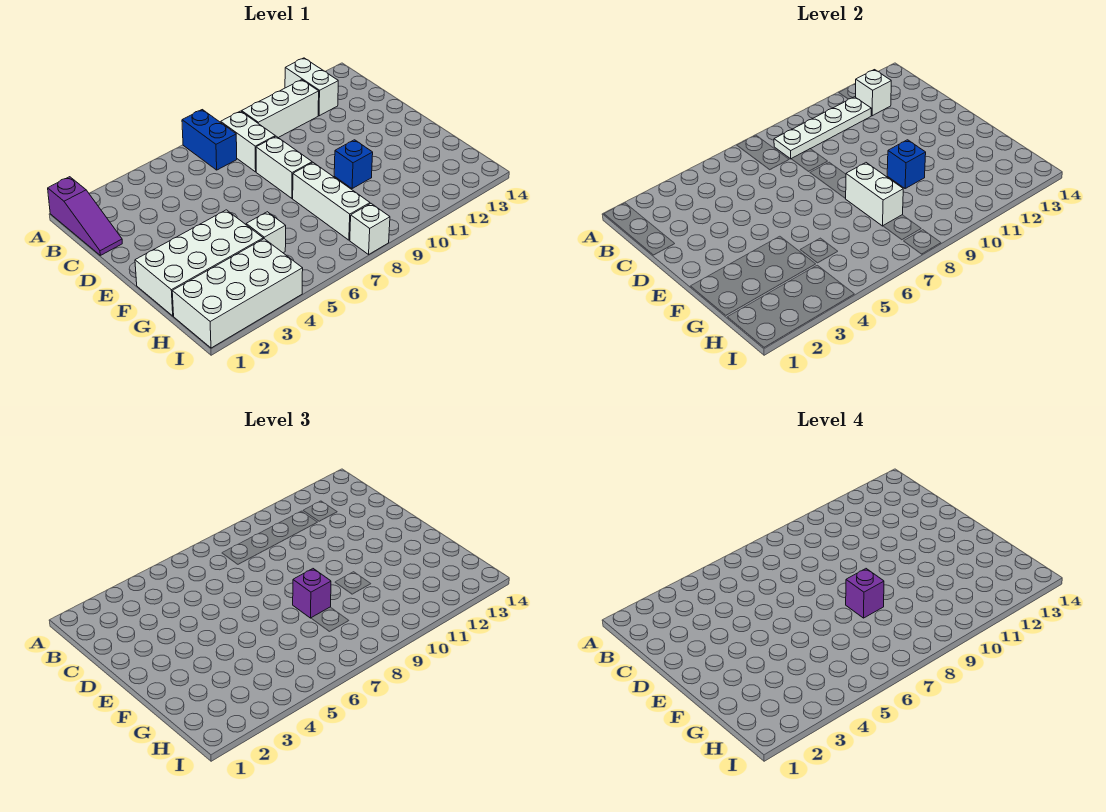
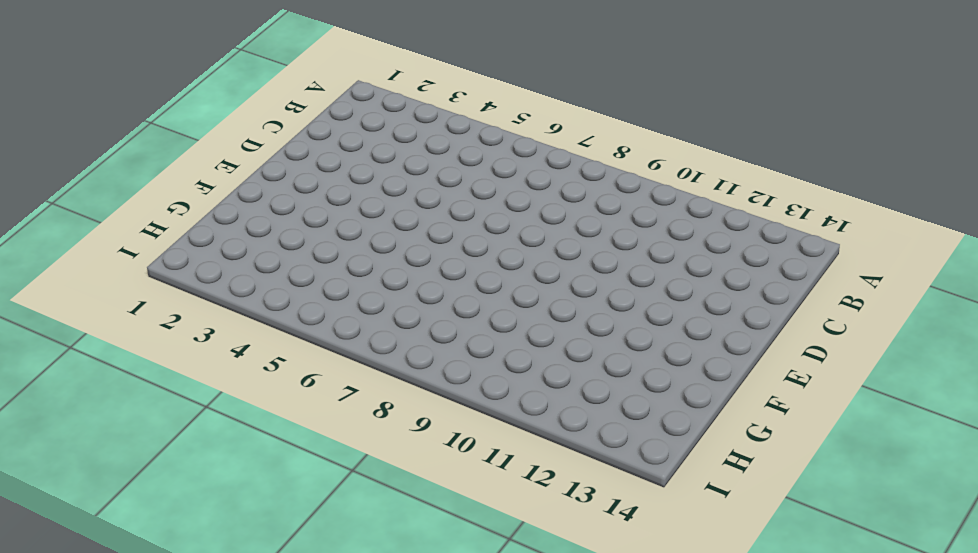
none -> purple 1x3 slope [48,177,122,255]
none -> blue 1x2 brick [182,110,237,170]
none -> white 1x2 brick [285,58,338,116]

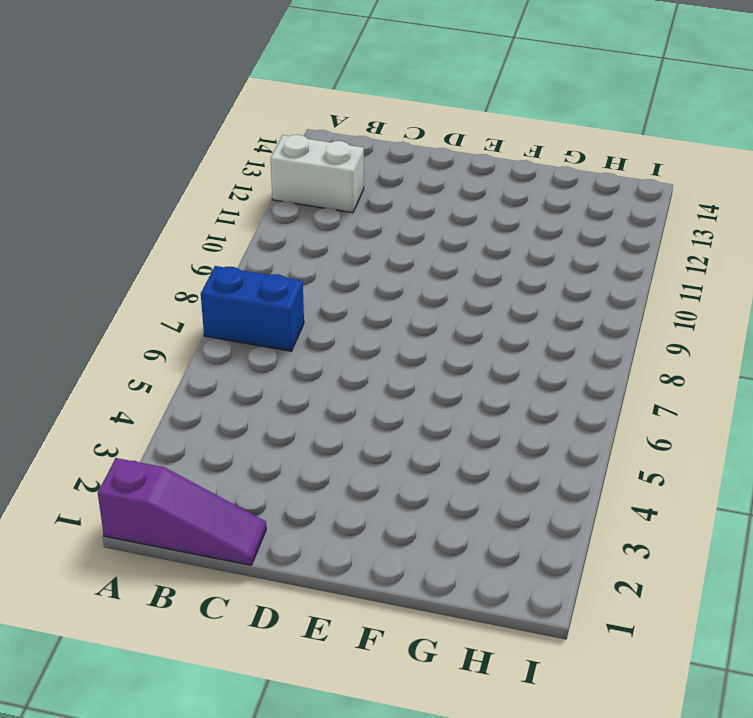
none -> white 1x2 brick [221,111,275,172]
none -> white 1x3 brick [242,80,319,138]
none -> white 1x2 brick [256,136,312,198]

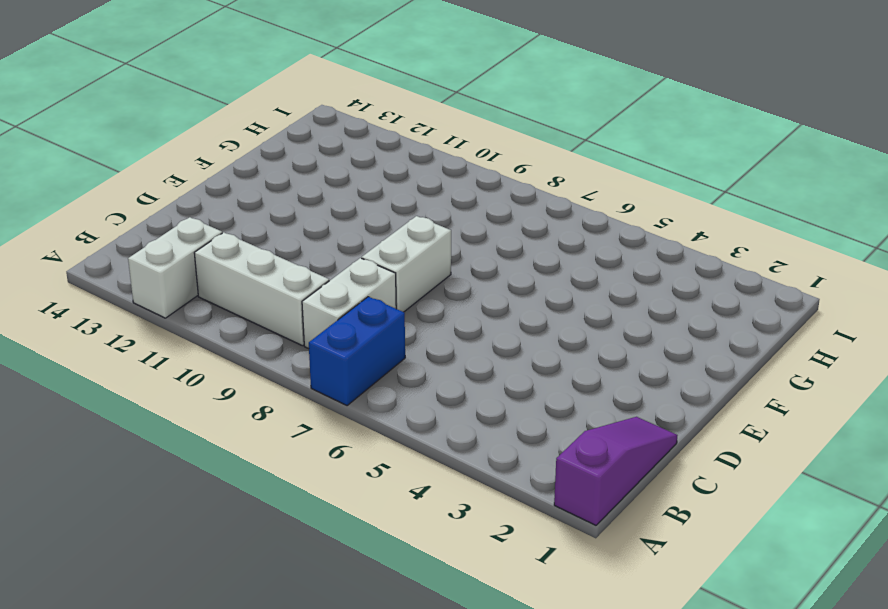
none -> white 2x4 brick [135,210,263,316]
none -> white 1x3 brick [293,163,370,240]
none -> blue 1x1 brick [334,140,373,189]

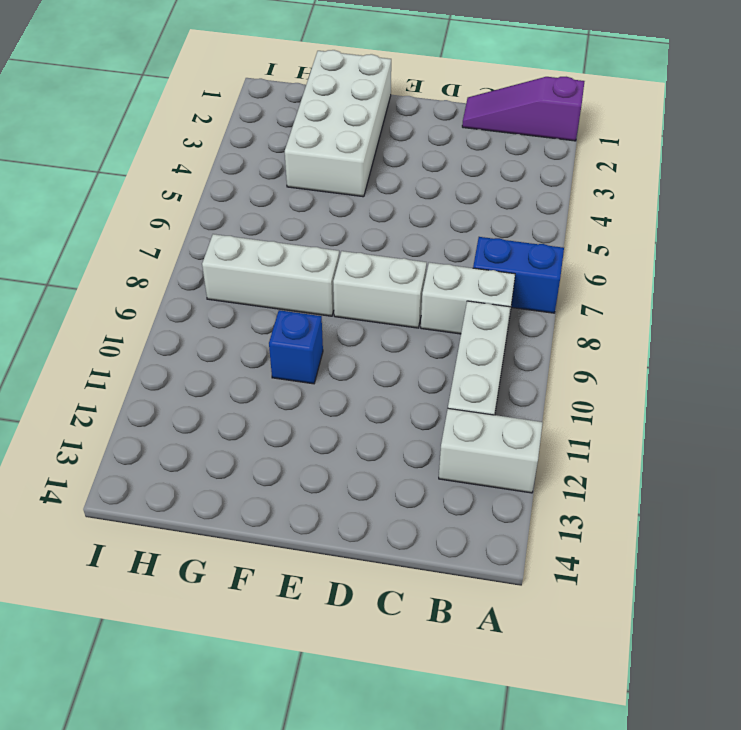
none -> white 1x1 brick [246,212,286,253]
none -> white 2x4 brick [172,239,303,348]
none -> white 1x1 brick [350,204,390,254]

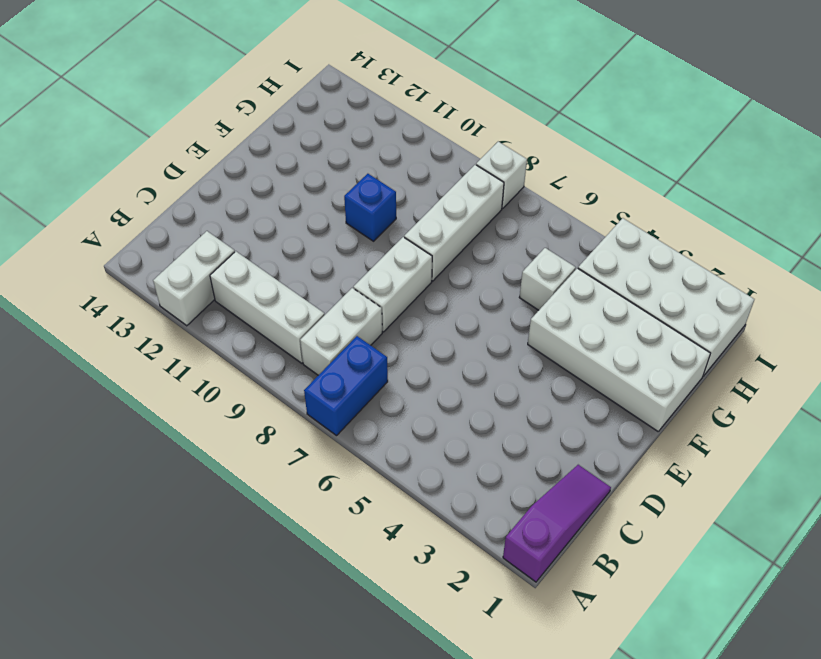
none -> white 1x4 plate [774,97,871,159]
none -> white 1x1 brick [856,70,891,116]
none -> white 1x2 brick [846,163,903,226]

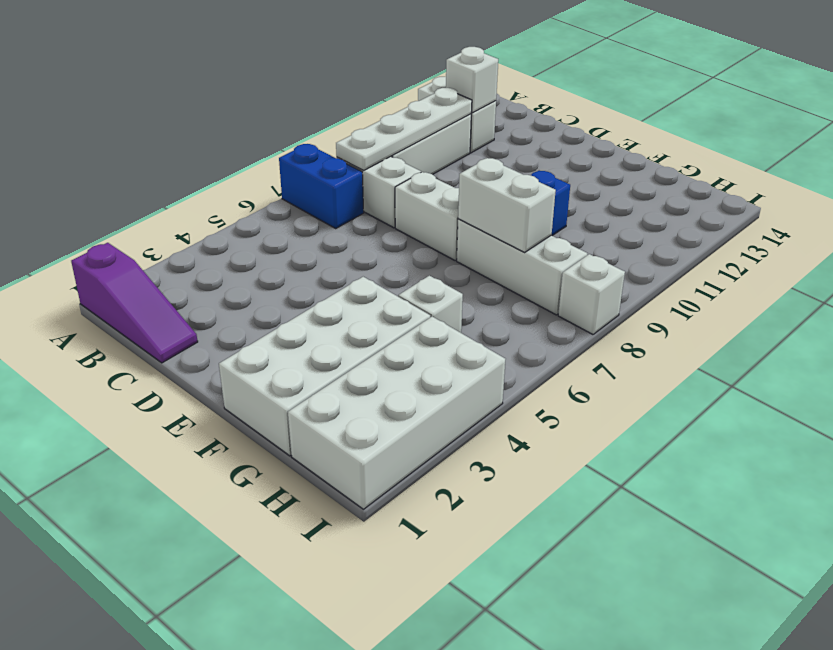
none -> blue 1x1 brick [887,140,926,189]
none -> purple 1x1 brick [293,569,331,618]
none -> purple 1x1 brick [846,569,884,618]

